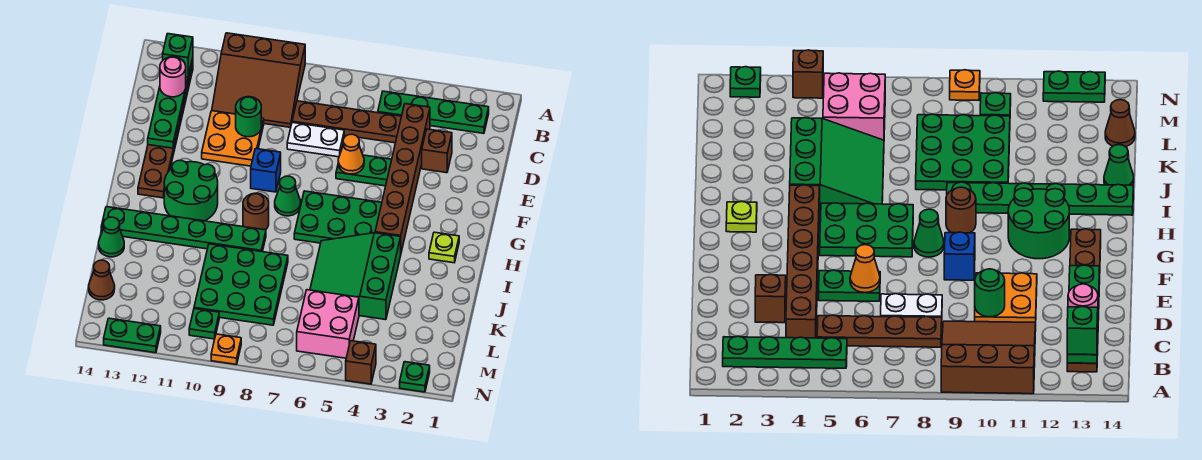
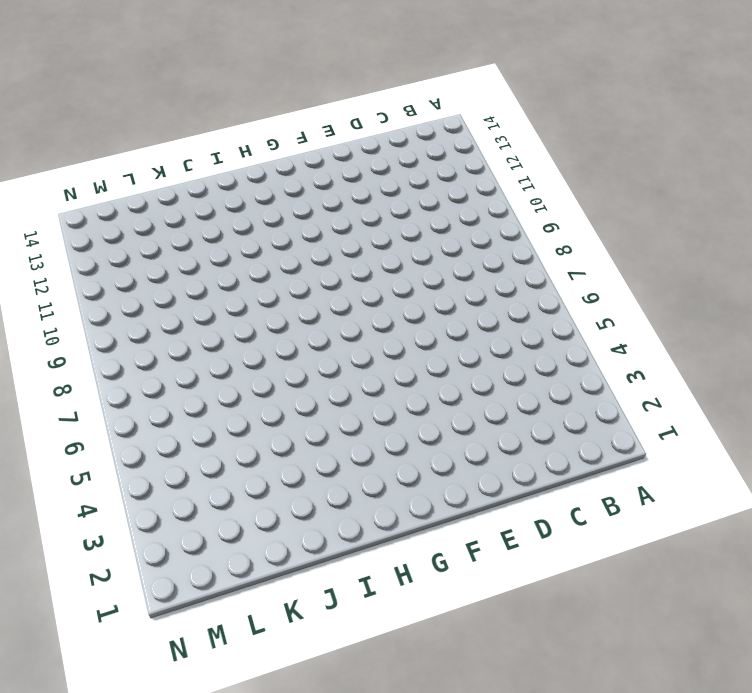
none -> brown 3x3 slope [212,33,305,128]
none -> green 1x4 plate [378,91,489,133]
none -> brown 1x6 plate [138,65,193,198]
none -> brown 1x6 brick [375,104,430,252]

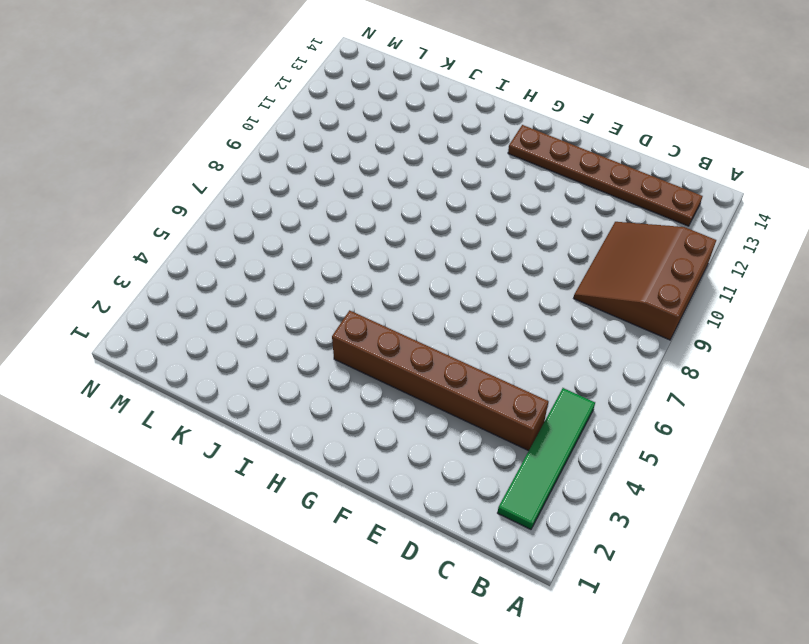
green 1x4 tile [498,388,595,529] -> green 1x4 plate [378,91,489,133]
none -> brown 1x4 plate [292,101,402,143]
none -> brown 1x1 brick [422,129,452,173]
none -> white 1x2 plate [287,123,344,157]
none -> orange 2x2 plate [202,111,264,166]

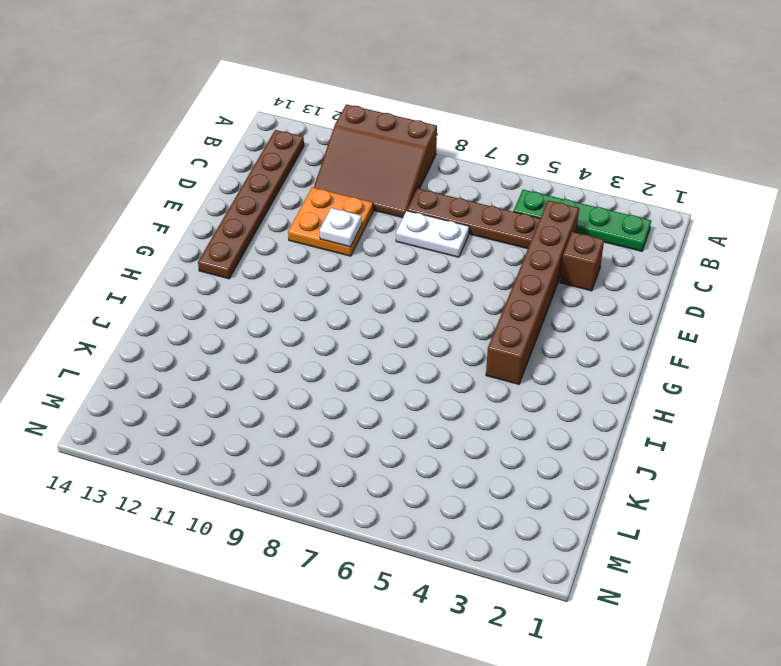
white 1x1 plate [320,208,362,247] -> none
none -> green 1x2 plate [336,155,392,186]
none -> blue 1x1 brick [251,149,281,192]
none -> green 2x3 plate [294,191,382,243]
none -> green 1x1 cone [275,176,301,216]

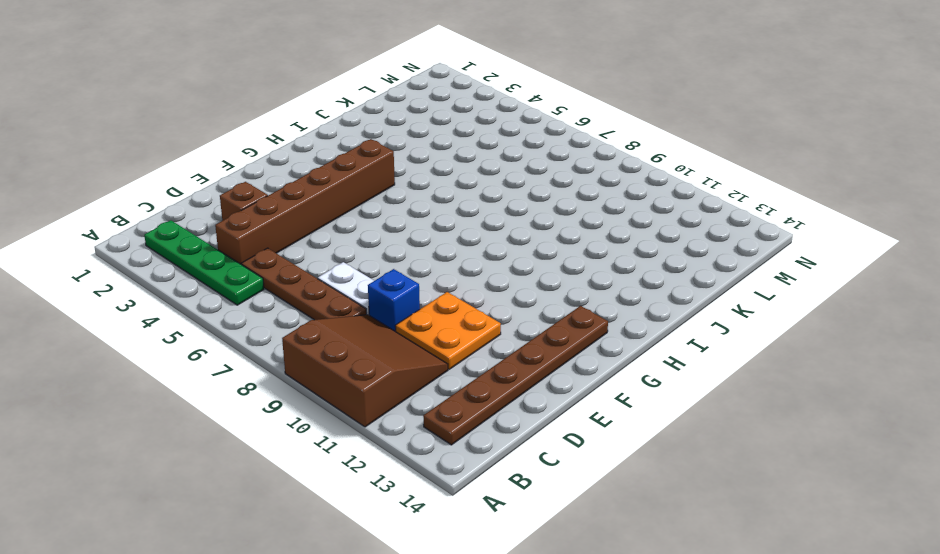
blue 1x1 brick [368,269,420,332] -> blue 1x1 brick moved to [251,149,281,192]
none -> green 1x2 plate [336,155,392,186]
none -> green 2x3 plate [294,191,382,243]
none -> green 1x1 cone [275,176,301,216]
none -> green 2x2 round brick [164,160,218,221]

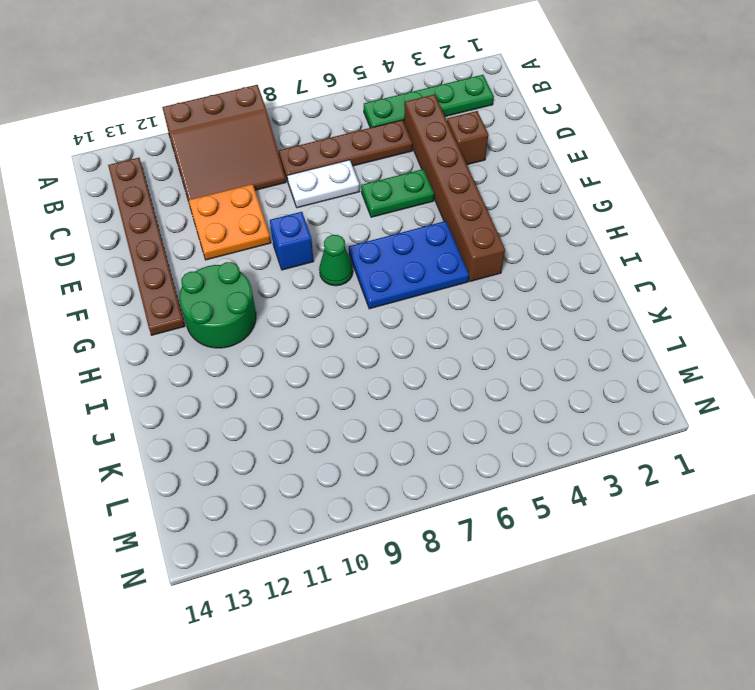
blue 2x3 plate [349,221,469,309] -> green 2x3 plate [294,191,382,243]
none -> lime 1x1 plate [429,232,459,263]
none -> brown 1x1 round brick [243,193,269,230]
none -> green 3x3 slope [310,233,401,320]
none -> green 1x6 plate [101,207,266,252]

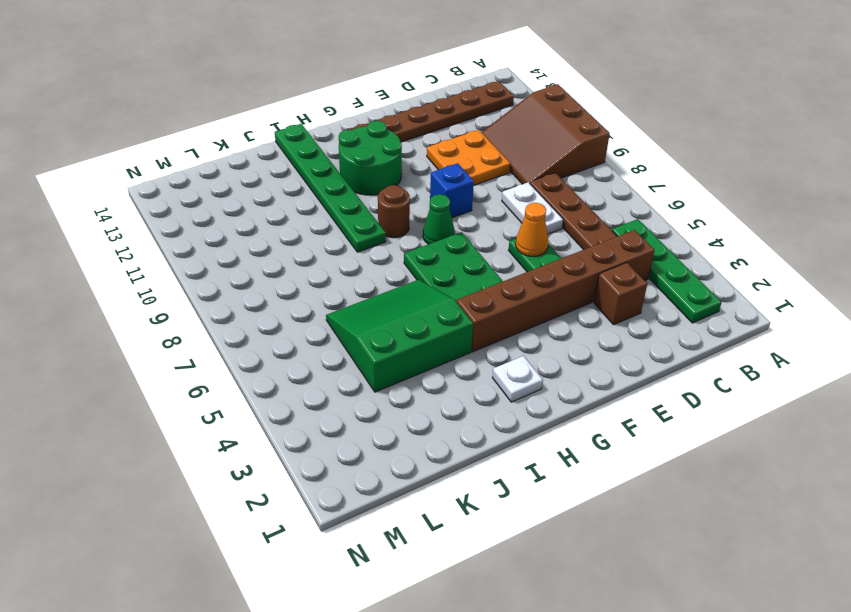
white 1x1 plate [492,356,543,402] -> lime 1x1 plate [429,232,459,263]
none -> green 3x3 plate [194,244,288,325]
none -> green 1x1 cone [99,217,124,257]
none -> pink 2x2 brick [297,290,359,358]
none -> brown 1x1 cone [89,260,115,300]

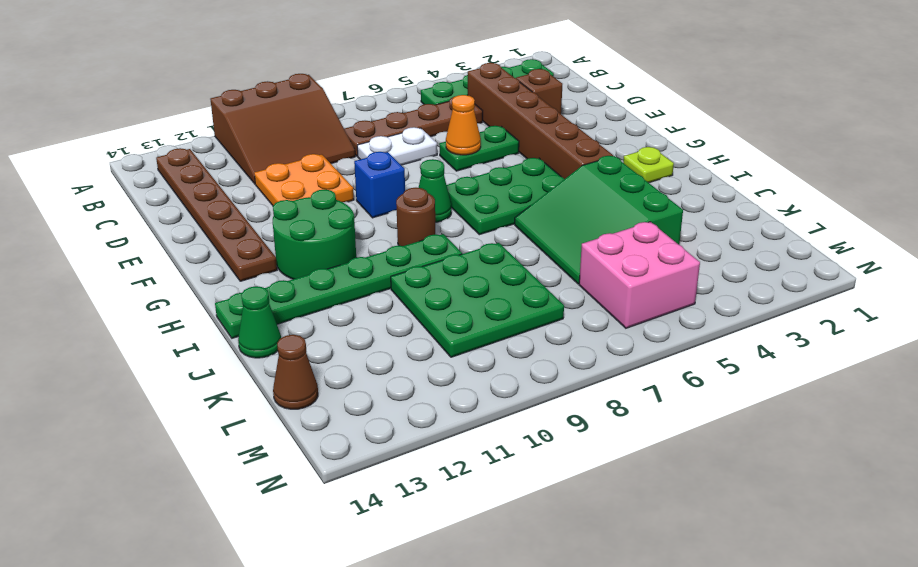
none -> green 1x1 plate [189,309,219,339]
none -> green 1x1 plate [400,362,430,392]
none -> brown 1x1 brick [346,341,376,384]
none -> orange 1x1 plate [211,334,241,365]

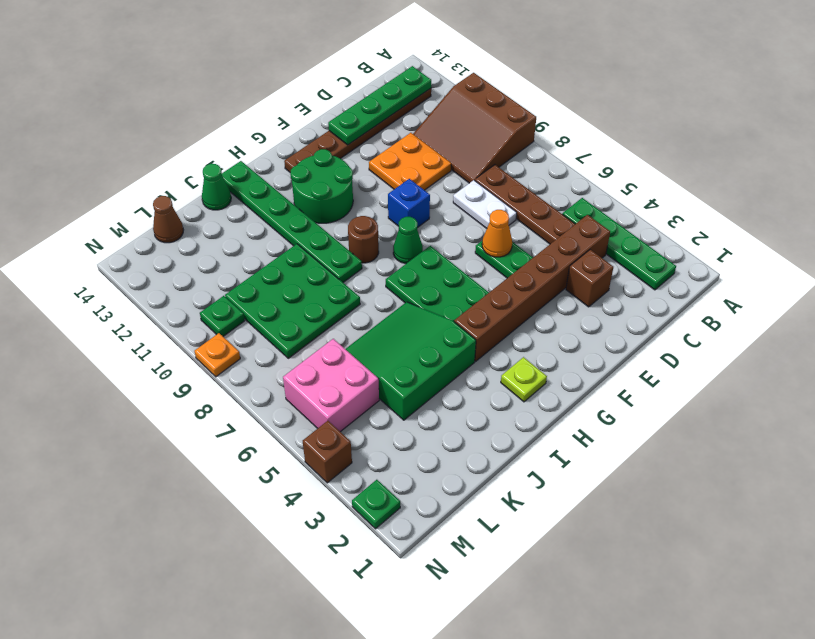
none -> green 1x2 plate [104,318,161,353]
none -> green 1x1 round brick [236,97,261,137]
none -> green 1x1 brick [163,34,193,77]
none -> pink 1x1 round brick [160,57,186,97]

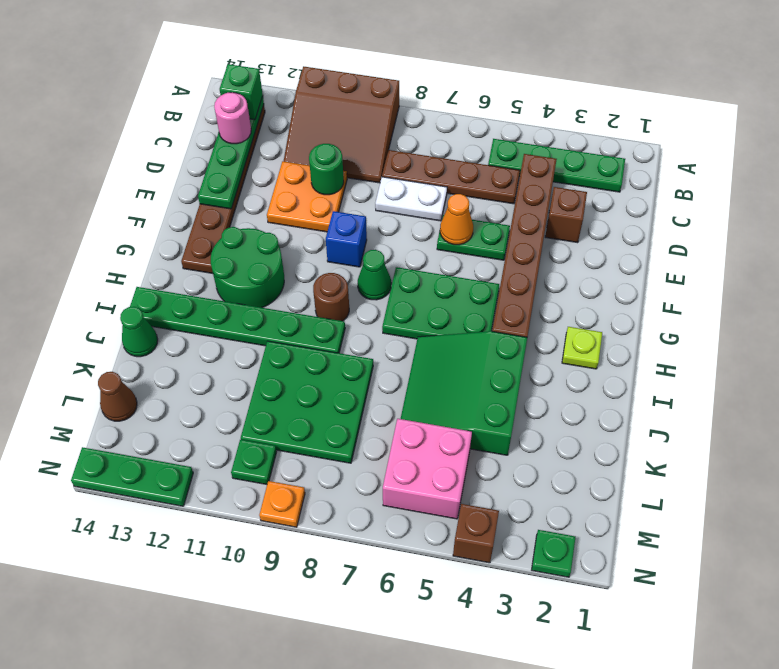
green 1x3 plate [71,447,193,506] -> green 1x2 plate [104,318,161,353]

